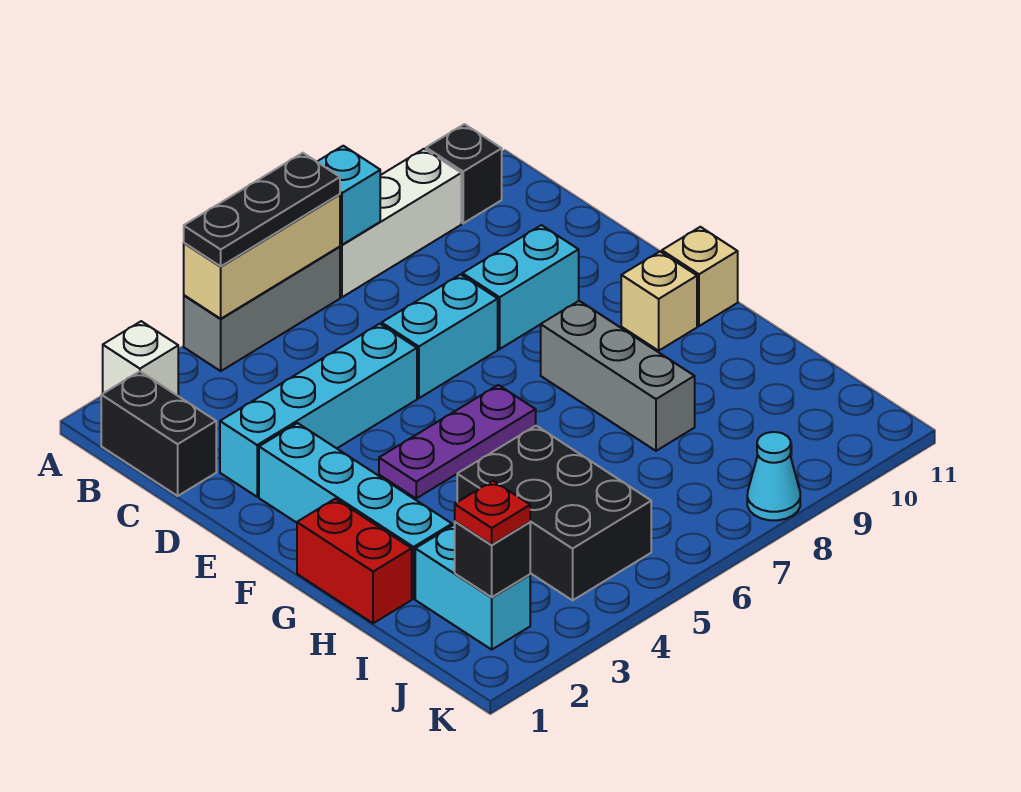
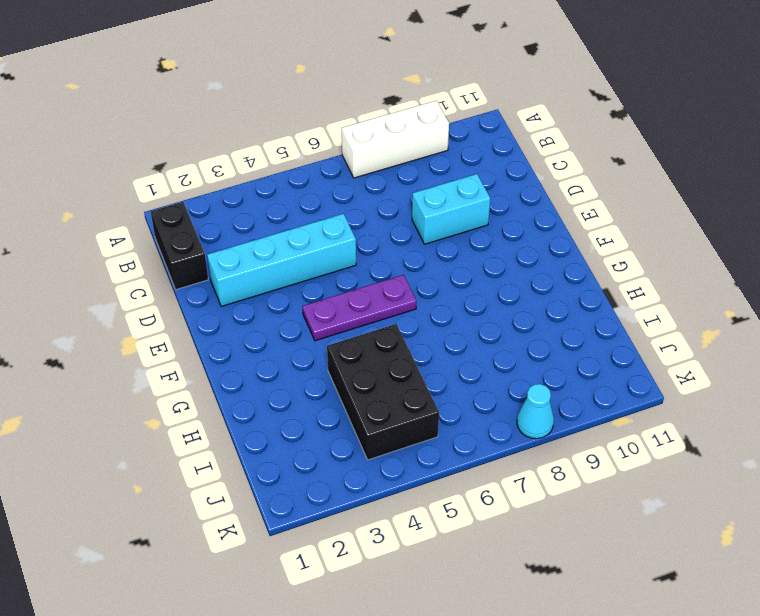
none -> white 1x1 brick [103,321,178,396]
none -> grey 1x3 brick [184,247,340,371]
none -> black 1x1 brick [426,124,502,223]

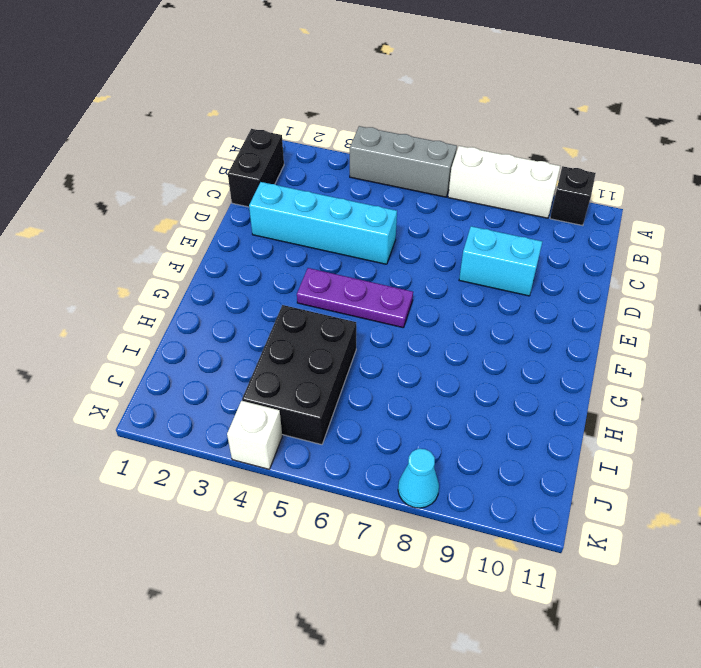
white 1x1 brick [227,401,282,469] -> white 1x1 brick moved to [103,321,178,396]
none -> cyan 1x2 brick [382,275,498,398]
none -> cyan 1x4 brick [259,423,452,599]
none -> grey 1x3 brick [541,301,695,451]

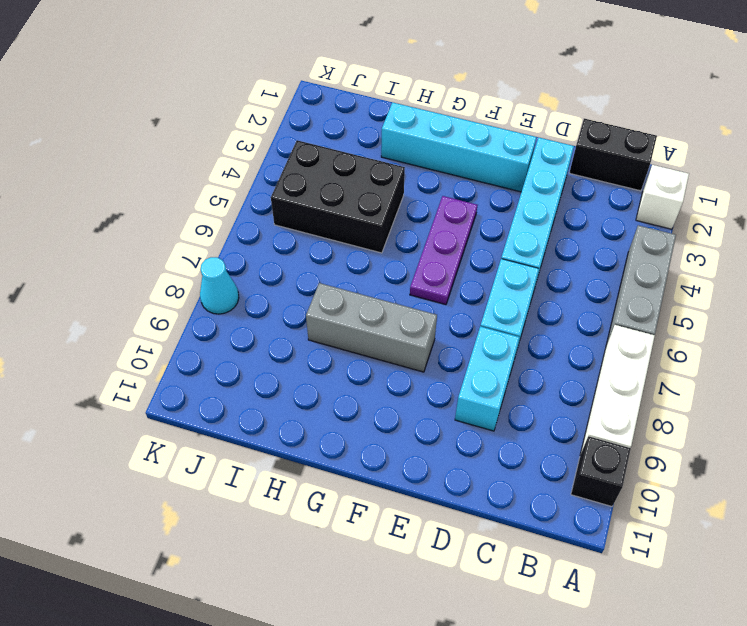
none -> tan 1x1 brick [621,252,697,351]
none -> tan 1x1 brick [662,227,738,326]
none -> red 1x2 brick [297,499,412,623]

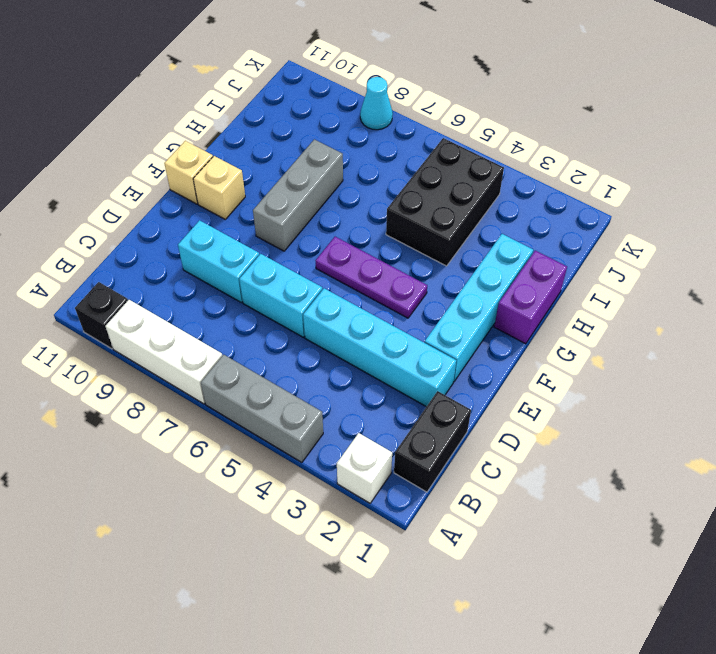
purple 1x2 brick [494,251,567,344] -> red 1x2 brick [297,499,412,623]
none -> cyan 1x2 brick [415,525,530,650]
none -> tan 1x3 brick [184,194,340,319]
none -> cyan 1x1 brick [317,146,380,245]

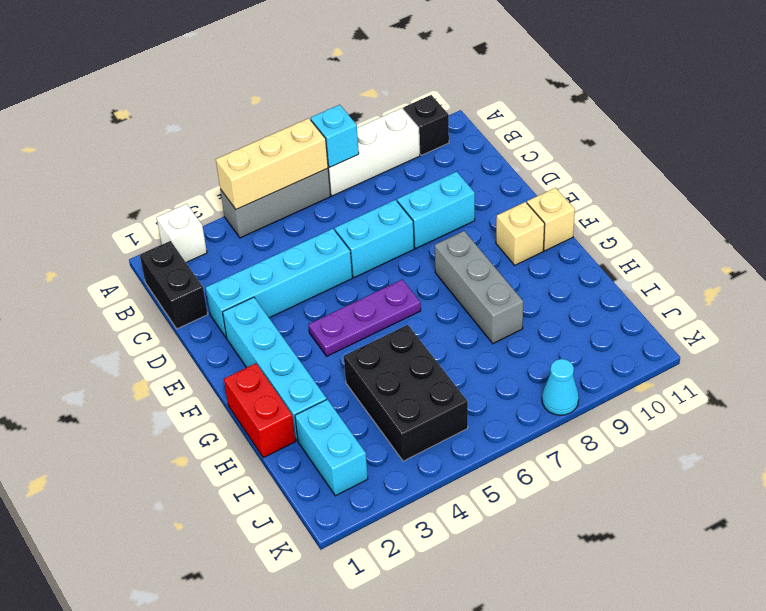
none -> black 1x1 brick [455,522,530,597]
none -> black 1x3 plate [184,153,340,266]
none -> red 1x1 plate [455,481,530,545]

